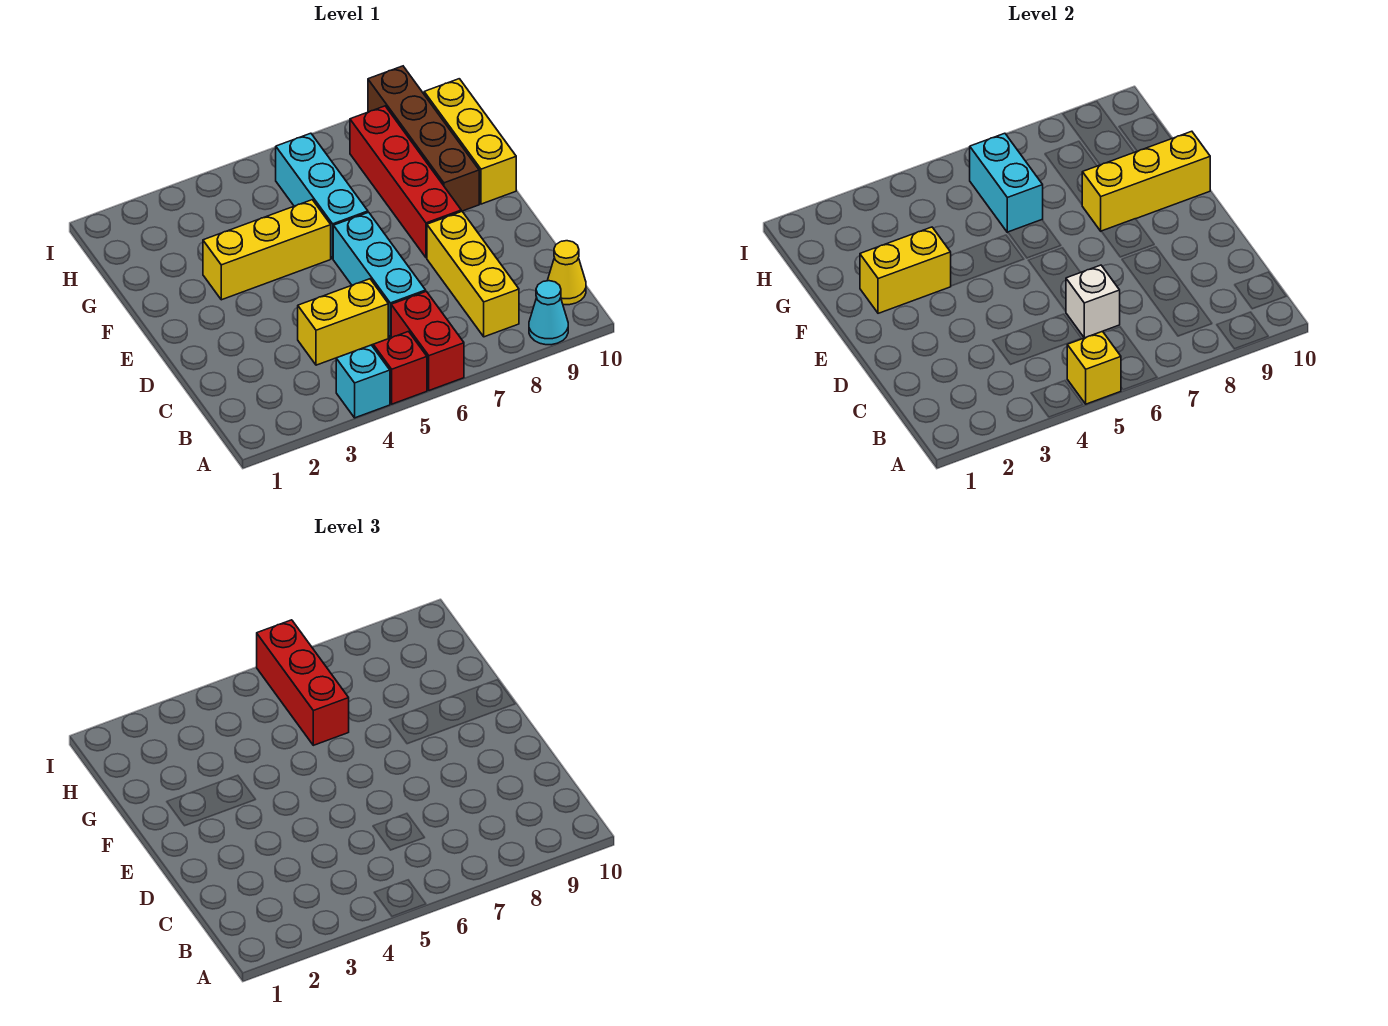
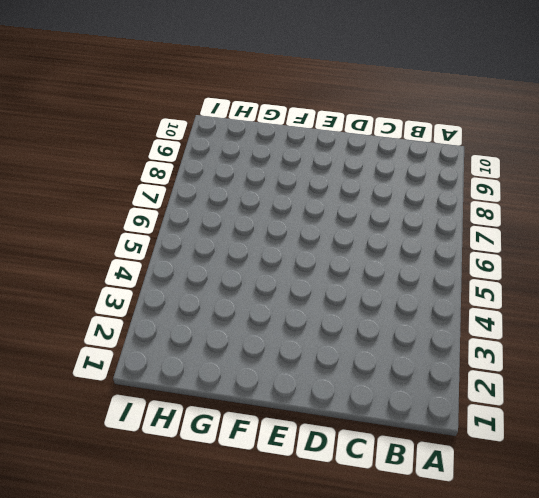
none -> cyan 1x1 brick [336,345,390,418]
none -> red 1x1 brick [373,332,427,404]
none -> red 1x2 brick [391,291,464,390]

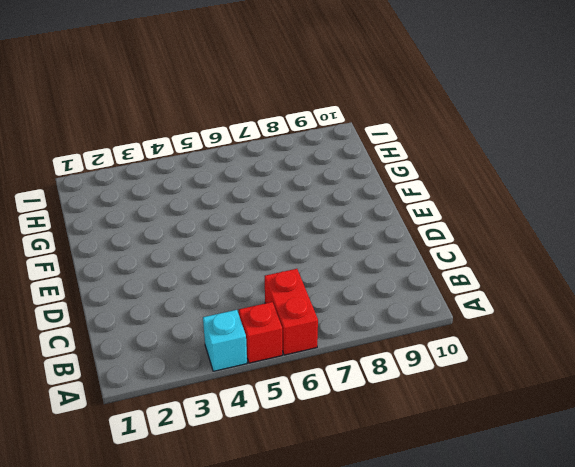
none -> cyan 1x1 cone [529,281,568,345]
none -> yellow 1x3 brick [427,211,519,337]
none -> yellow 1x1 cone [547,241,586,305]

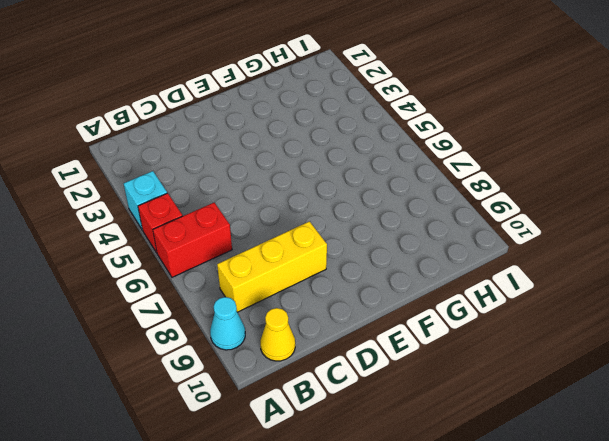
none -> yellow 1x2 brick [298,279,388,365]
none -> cyan 1x3 brick [333,212,426,338]
none -> red 1x4 brick [350,106,461,258]

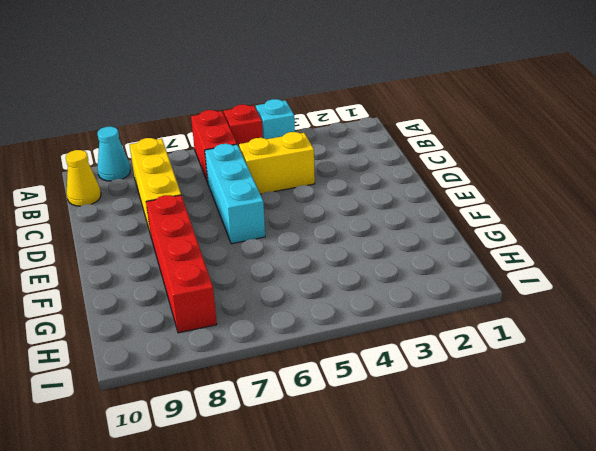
none -> yellow 1x3 brick [203,200,331,300]
none -> cyan 1x3 brick [276,133,368,259]
none -> brown 1x4 brick [368,66,479,211]

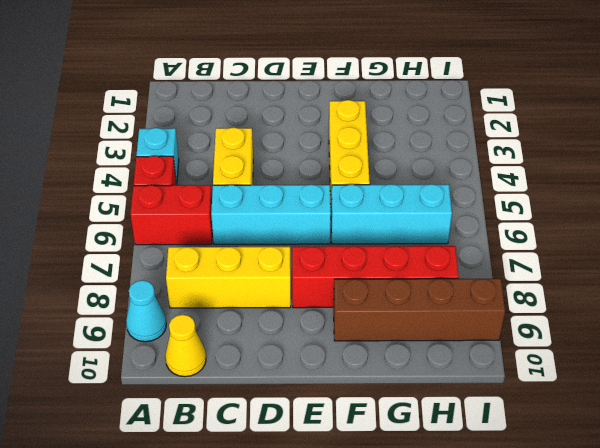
none -> yellow 1x3 brick [424,79,516,204]
none -> yellow 1x1 brick [1067,331,1121,404]
none -> white 1x1 brick [1066,265,1120,338]

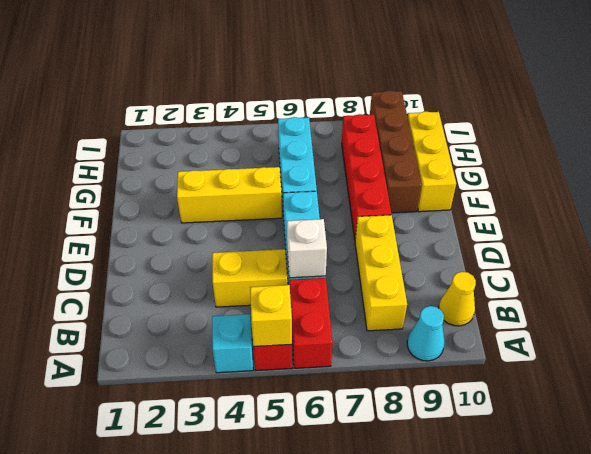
none -> yellow 1x2 brick [860,227,951,313]
none -> yellow 1x3 brick [1082,131,1210,231]
none -> cyan 1x2 brick [970,133,1043,232]

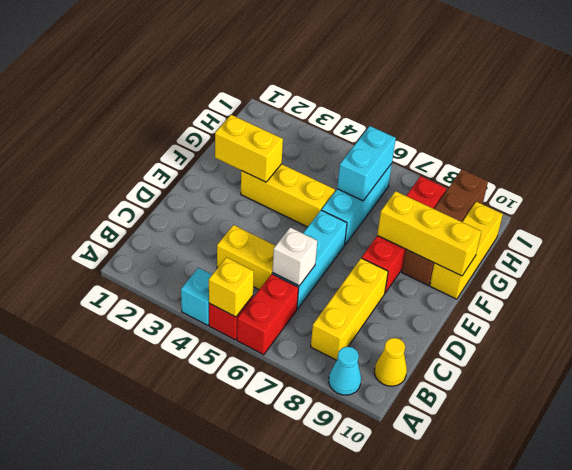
none -> red 1x3 brick [257,620,349,745]

